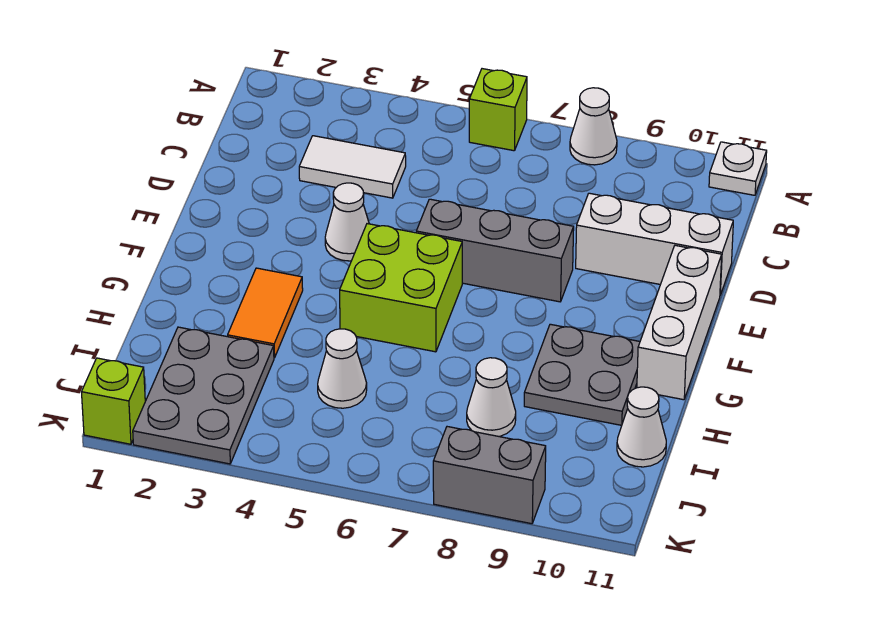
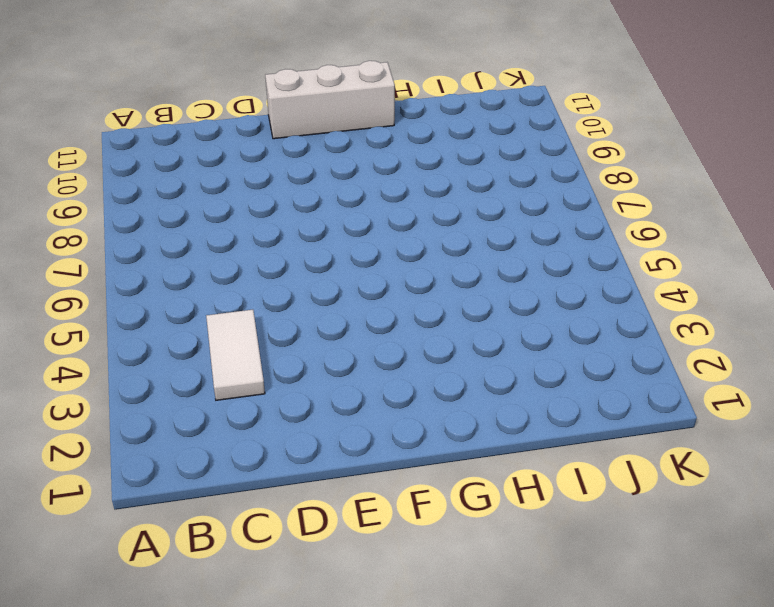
none -> lime 1x1 brick [469,69,527,151]
none -> white 1x1 cone [570,88,617,165]
none -> white 1x1 plate [709,142,767,195]

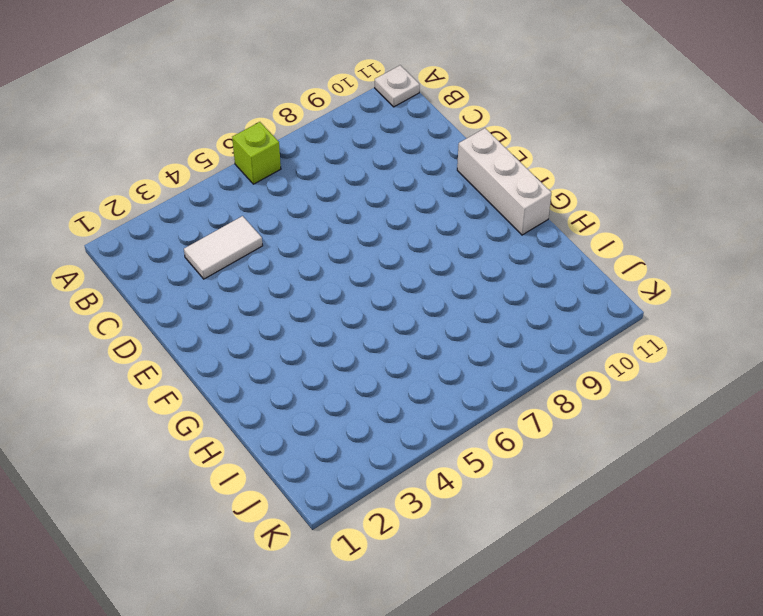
none -> white 1x1 cone [570,88,617,165]
none -> white 1x3 brick [576,193,733,295]
none -> white 1x1 cone [325,183,369,261]

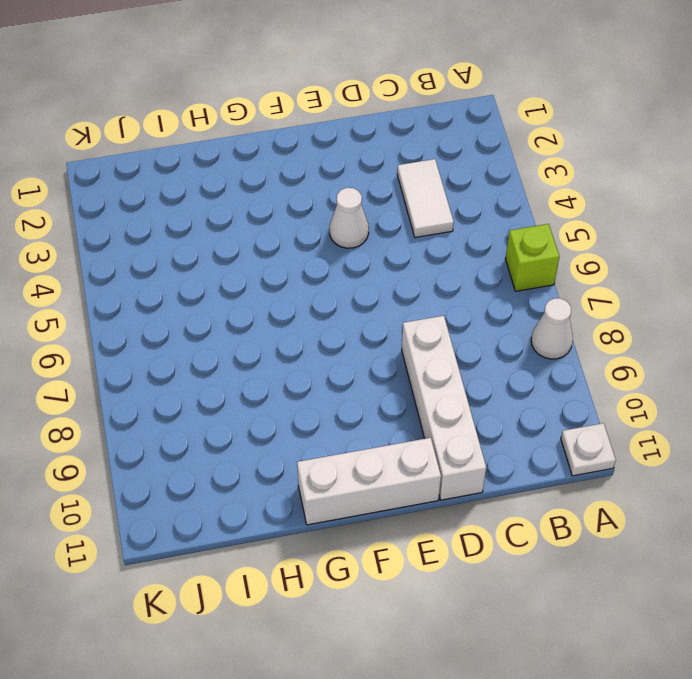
white 1x4 brick [402,316,486,500] -> white 1x3 brick [576,193,733,295]
none -> grey 1x3 brick [416,199,574,302]
none -> lime 2x2 brick [340,224,462,352]
none -> orange 1x2 tile [228,268,303,358]

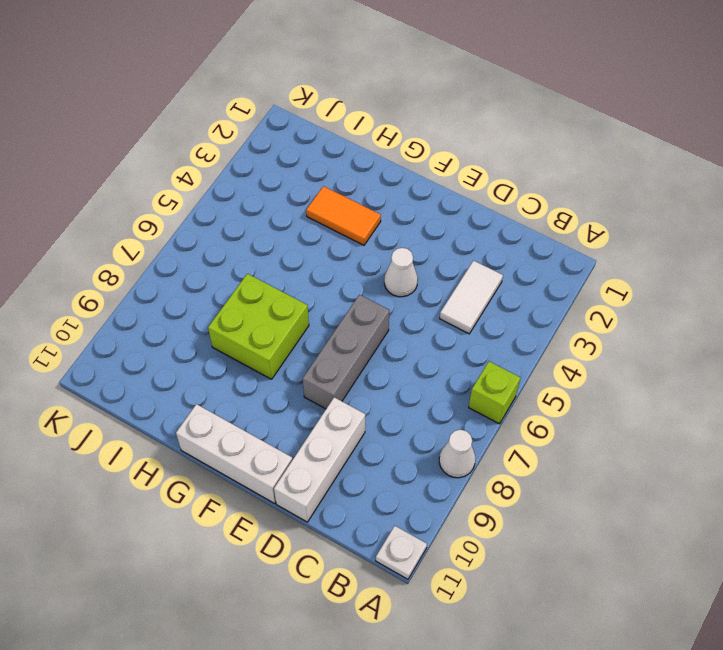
lime 2x2 brick [208,274,309,379] -> lime 2x2 brick moved to [340,224,462,352]
none -> grey 2x2 plate [524,324,640,425]
none -> grey 2x3 plate [133,327,274,464]
none -> white 1x1 cone [318,329,367,408]

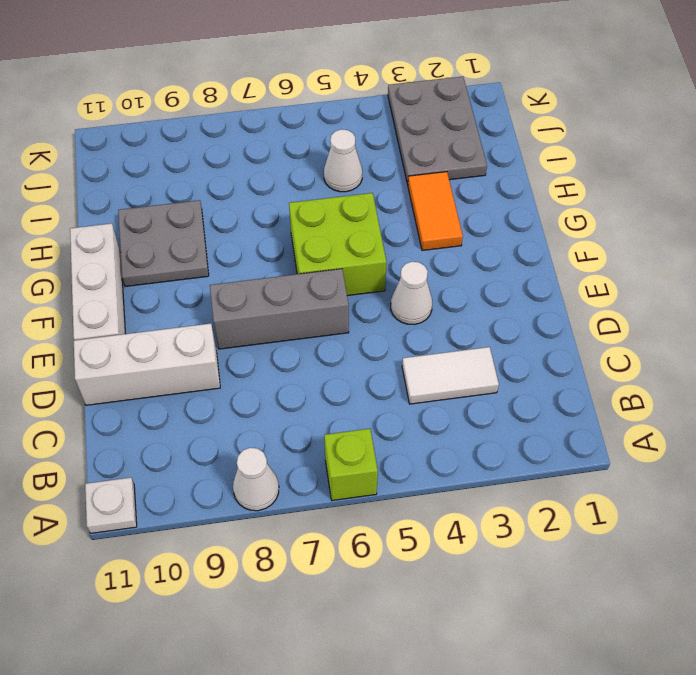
none -> white 1x1 cone [467,358,516,437]
none -> white 1x1 cone [617,387,666,467]
none -> lime 1x1 brick [82,358,145,444]

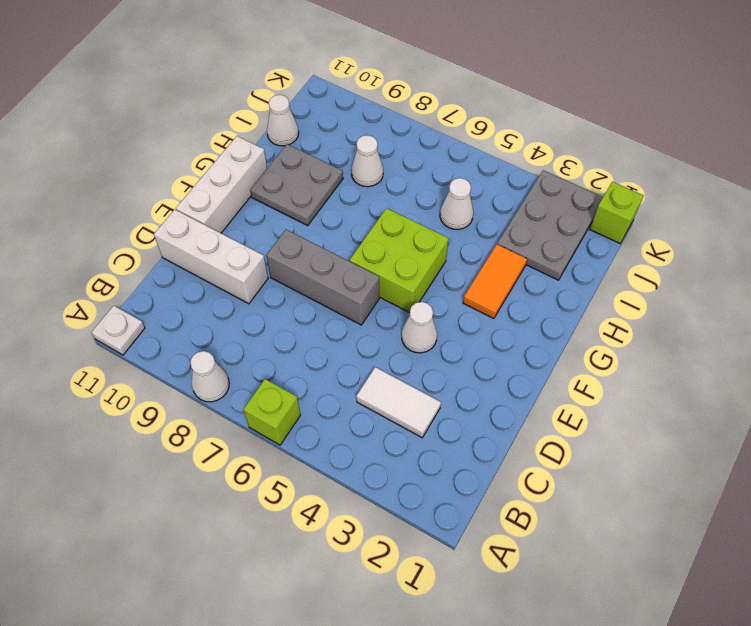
none -> grey 1x2 brick [433,427,546,524]

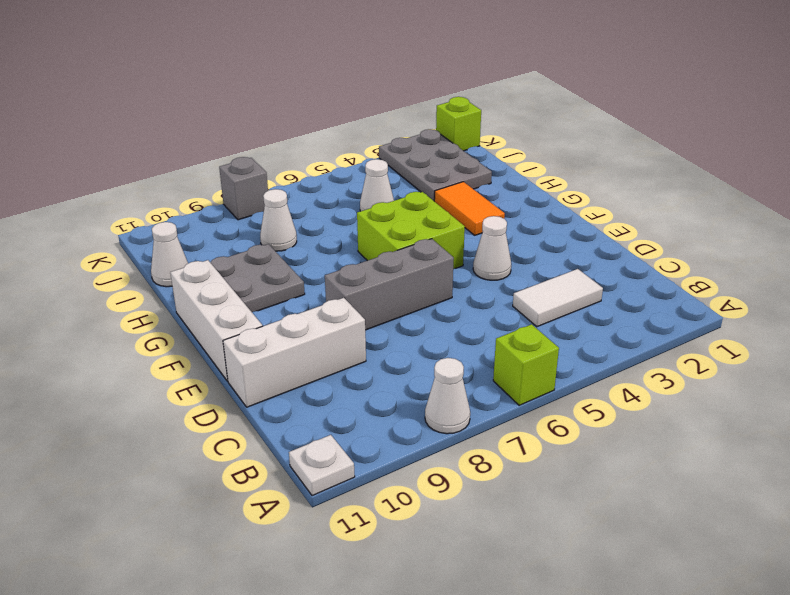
grey 1x1 brick [219,157,268,220] -> grey 1x2 brick [433,427,546,524]

